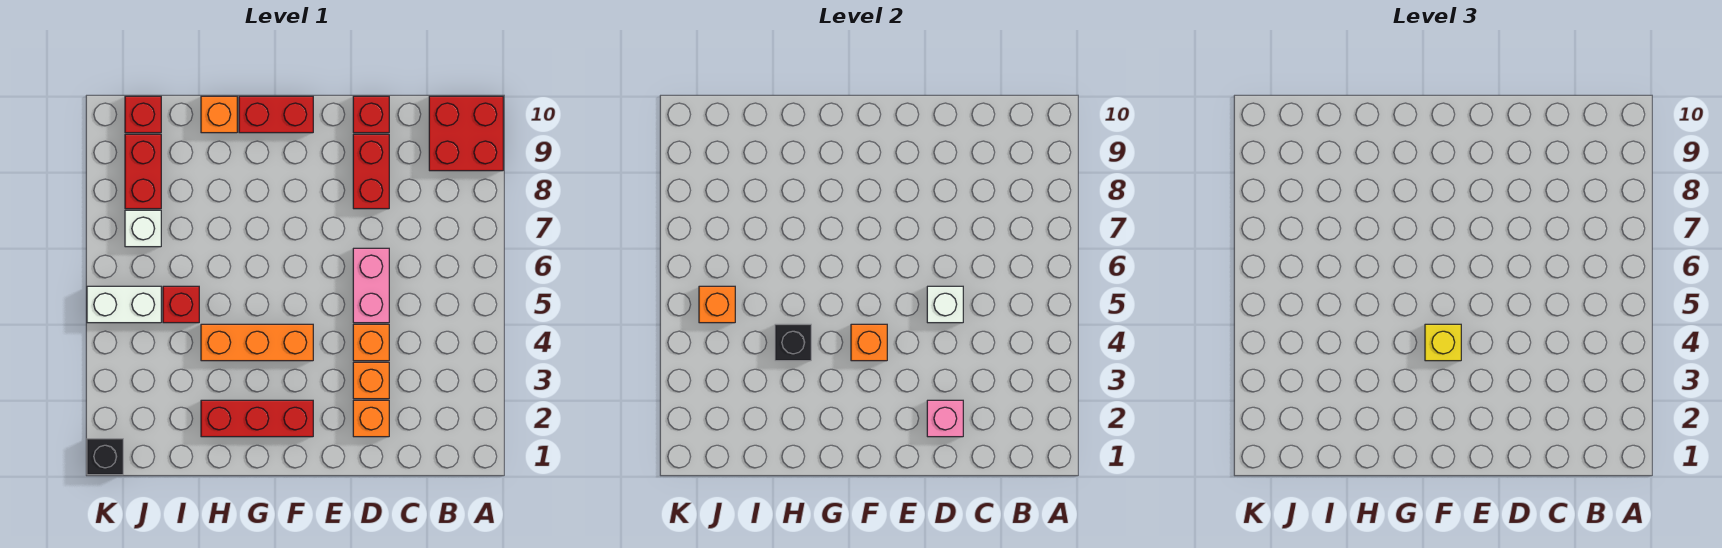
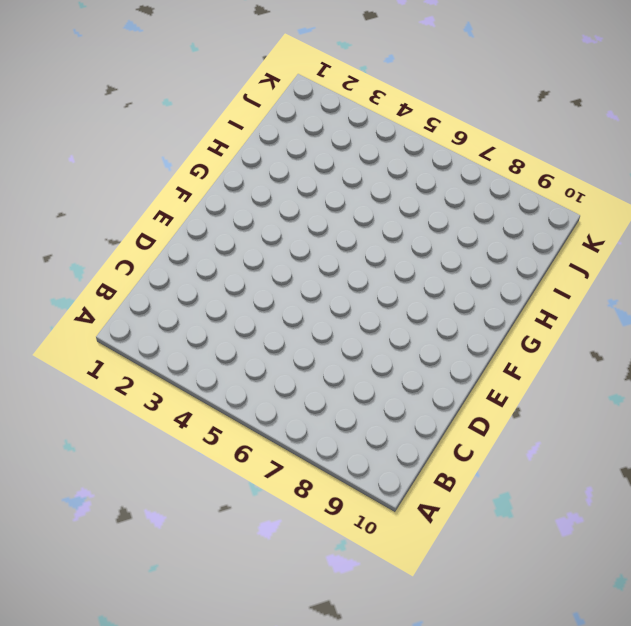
none -> red 2x2 brick [429,96,503,171]
none -> orange 1x1 brick [353,400,389,437]
none -> orange 1x1 brick [353,362,389,399]

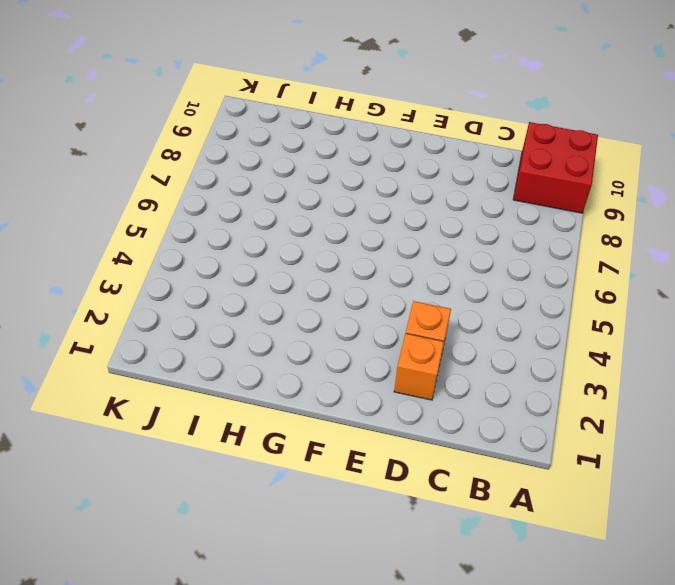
none -> orange 1x1 brick [353,324,389,361]
none -> pink 1x2 brick [353,248,389,323]
none -> red 1x2 brick [353,134,389,209]

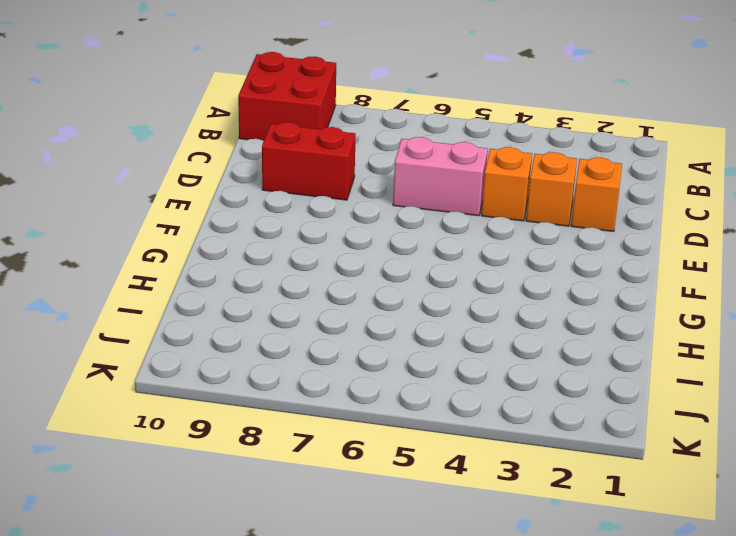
none -> red 1x1 brick [353,96,389,133]
none -> red 1x3 brick [201,400,313,437]
none -> orange 1x3 brick [201,324,313,361]

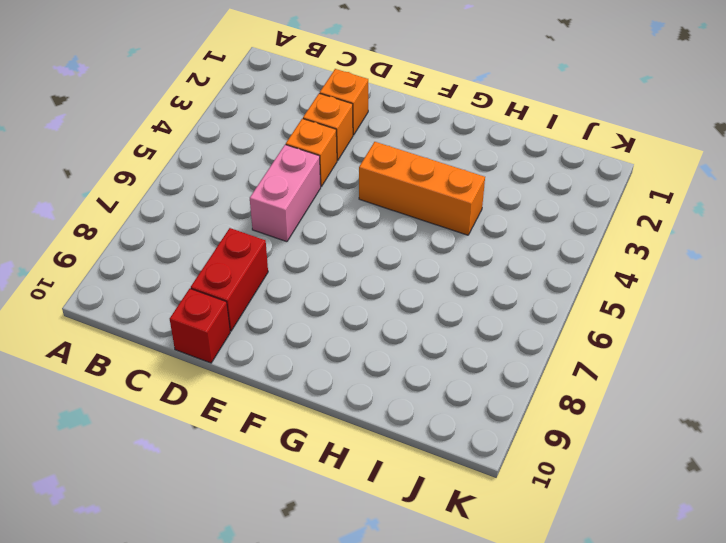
none -> red 2x2 brick [429,96,503,171]
none -> red 1x3 brick [201,400,313,437]
none -> red 1x2 brick [239,96,313,133]

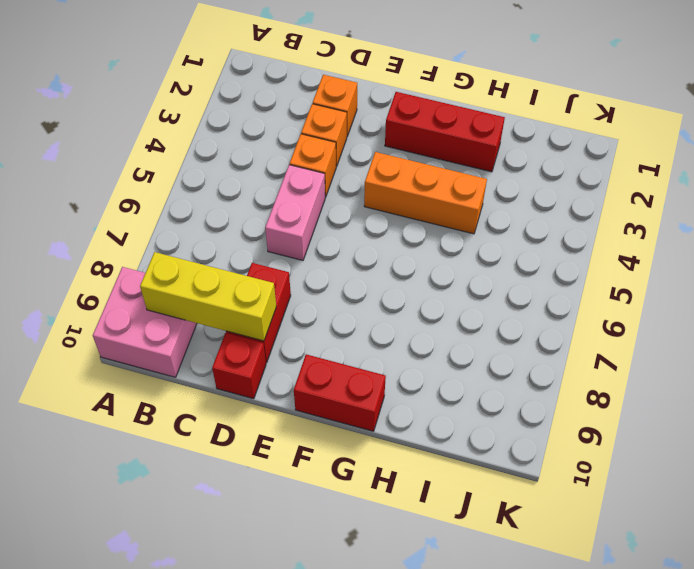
pink 2x2 brick [93,267,197,377] -> red 2x2 brick [429,96,503,171]
yellow 1x3 brick [140,252,276,341] -> none
none -> orange 1x1 brick [201,96,237,133]
none -> red 1x1 brick [163,286,199,323]
none -> white 1x2 brick [87,286,161,323]

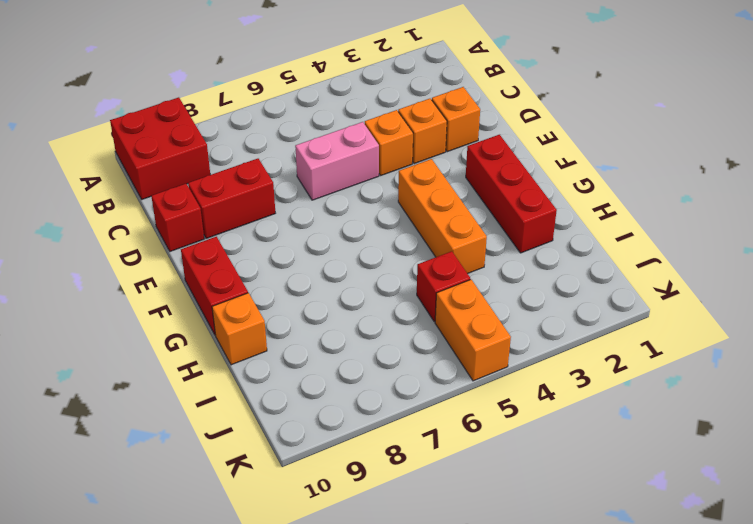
orange 1x2 brick [435,280,511,381] -> white 1x2 brick [87,286,161,323]
none -> white 1x1 brick [125,210,161,247]
none -> red 1x2 brick [125,134,161,209]
none -> red 1x1 brick [125,96,161,133]

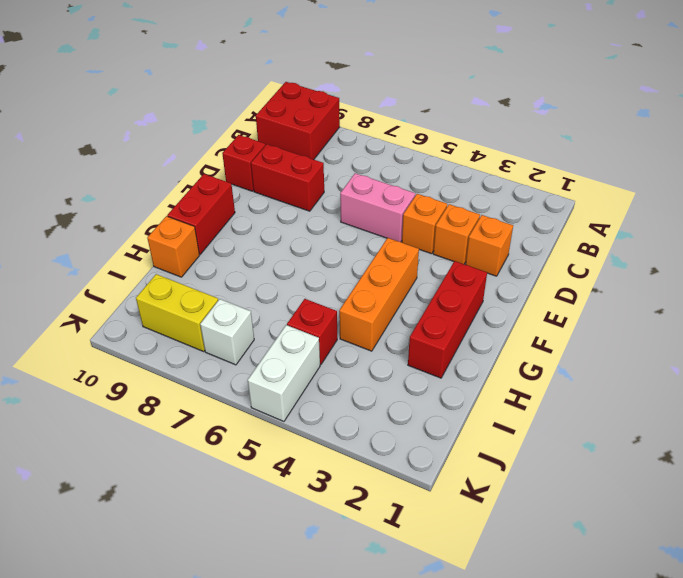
yellow 1x2 brick [136,274,218,351] -> red 1x2 brick [125,134,161,209]
none -> red 1x1 brick [125,96,161,133]
none -> black 1x1 brick [87,439,123,475]
none -> pink 1x1 brick [927,400,963,437]

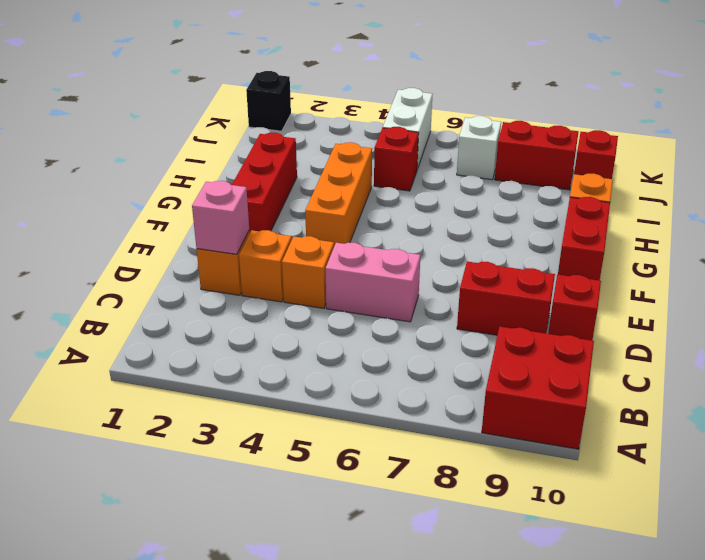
none -> white 1x1 brick [927,286,963,323]
none -> orange 1x1 brick [851,324,887,361]
none -> black 1x1 brick [775,324,811,361]

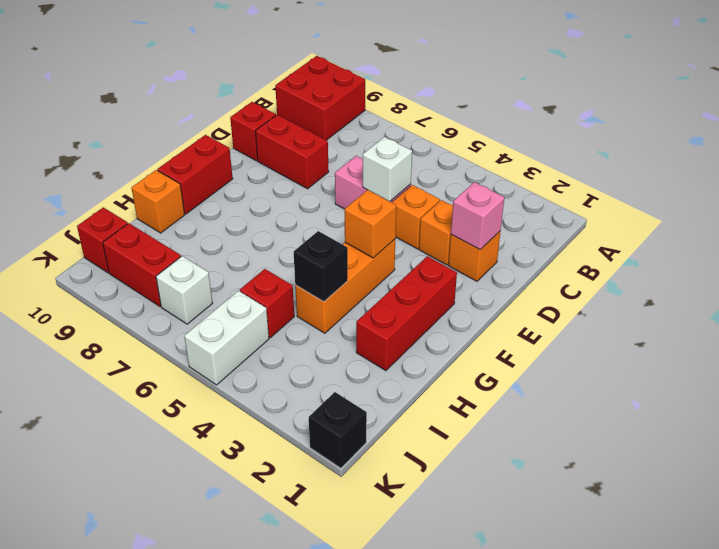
none -> orange 1x1 brick [699,286,735,323]
none -> yellow 1x1 brick [1425,324,1461,361]

